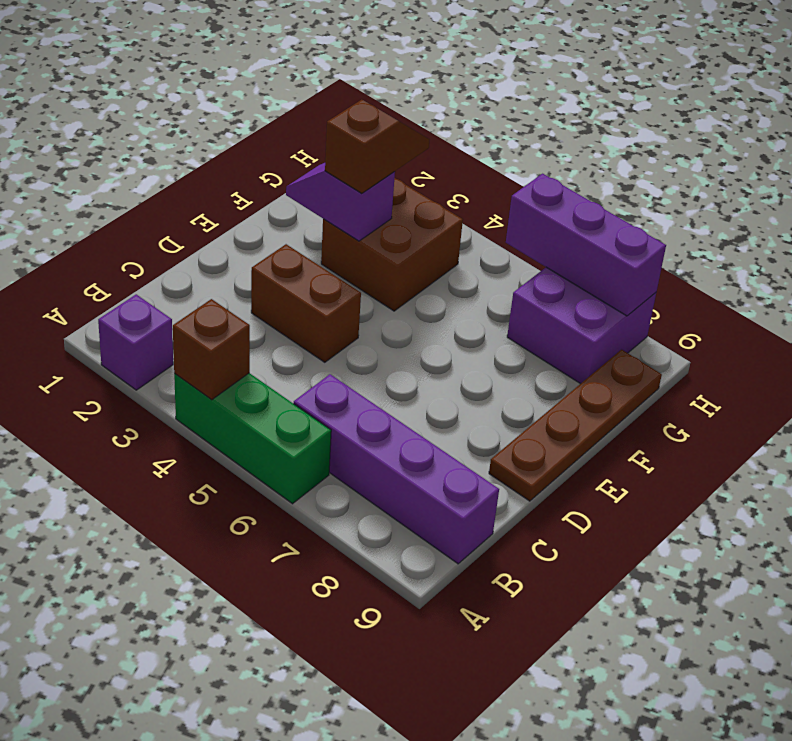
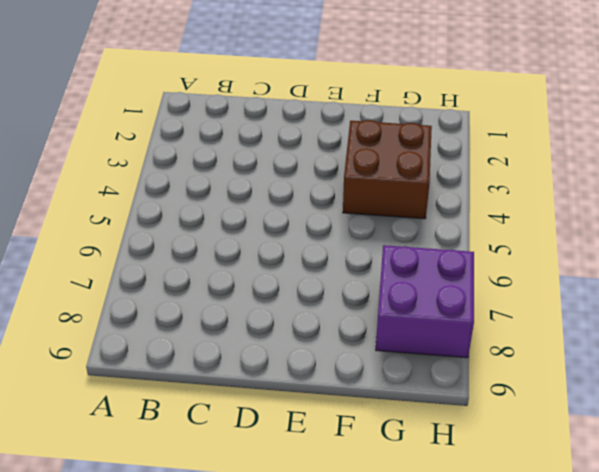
none -> purple 1x1 brick [98,294,173,390]
none -> green 1x3 brick [174,373,331,504]

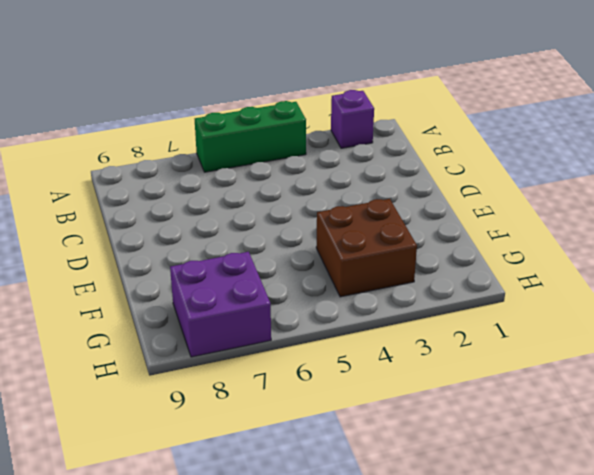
none -> purple 1x4 brick [294,374,499,564]
none -> brown 1x2 brick [251,244,361,362]

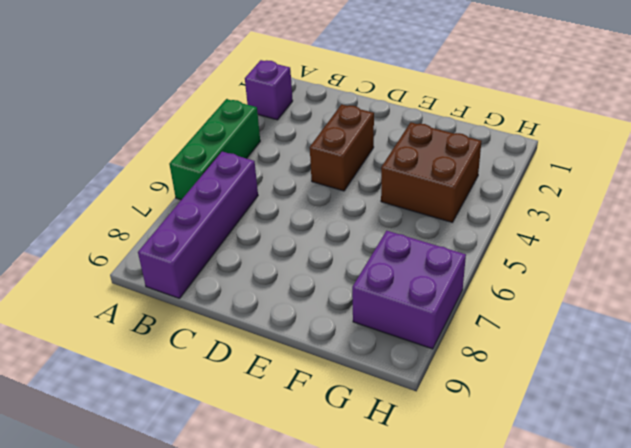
none -> brown 1x4 plate [489,350,662,501]
none -> brown 1x1 brick [173,299,250,400]

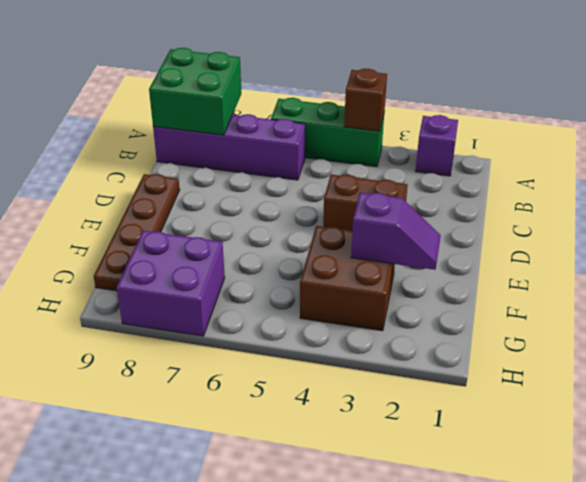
green 2x2 brick [149,48,241,135] -> none
none -> purple 1x3 brick [506,174,666,316]
none -> brown 1x2 slope [325,100,430,194]

